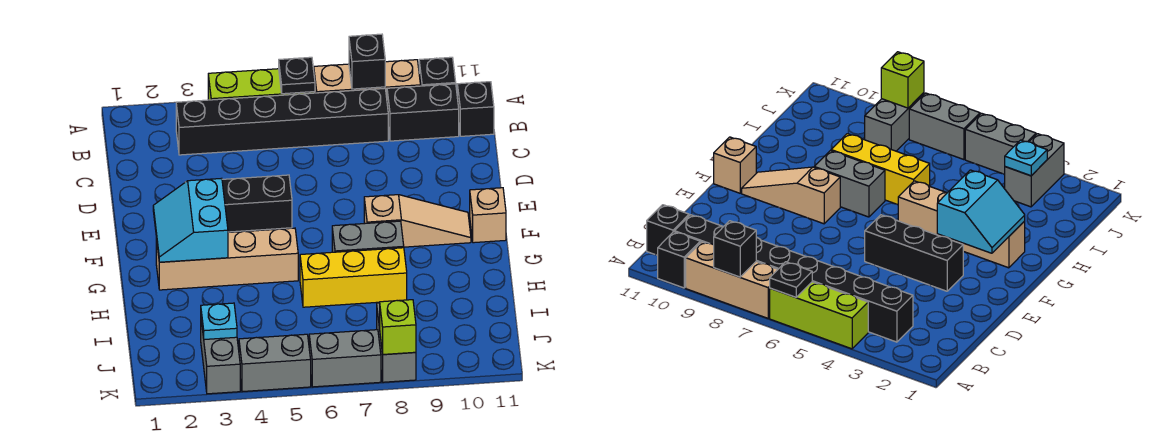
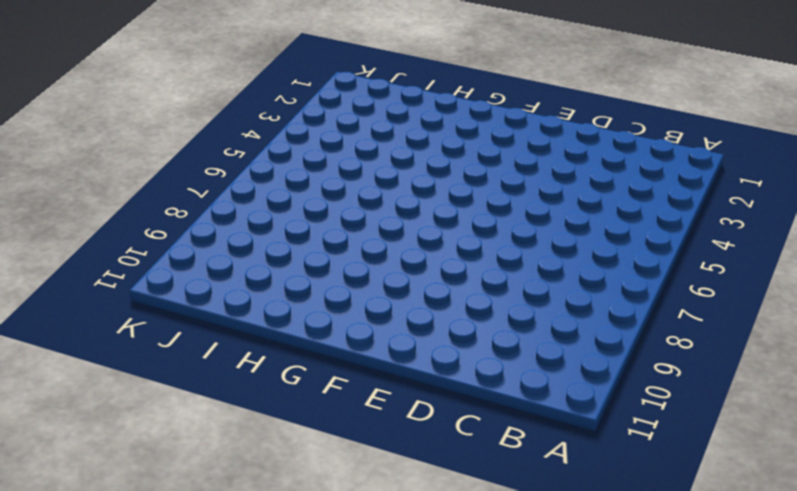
none -> lime 1x3 brick [208,69,315,100]
none -> tan 1x3 brick [314,60,420,97]
none -> black 1x1 brick [419,57,456,86]

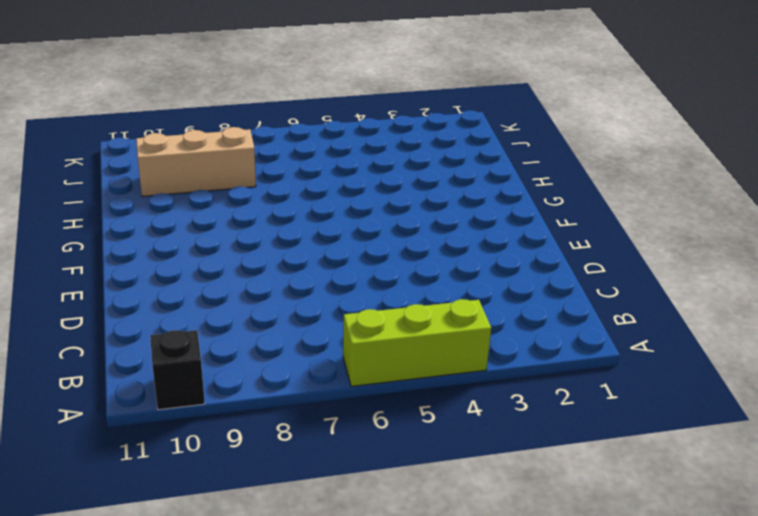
tan 1x3 brick [136,127,256,197] -> tan 1x3 brick moved to [314,60,420,97]
none -> black 1x6 brick [176,89,388,155]
none -> black 1x2 brick [387,84,459,141]
none -> black 1x1 brick [457,82,494,136]

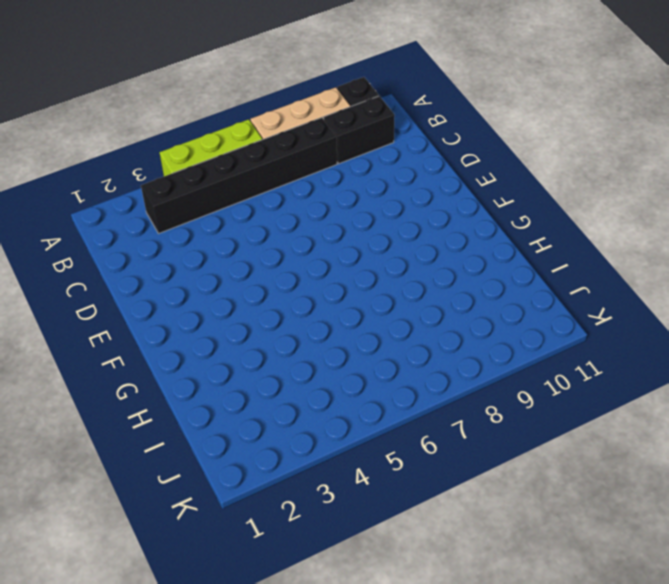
none -> black 1x1 brick [457,82,494,136]
none -> black 1x3 brick [222,175,292,232]
none -> tan 1x3 slope [364,195,471,247]

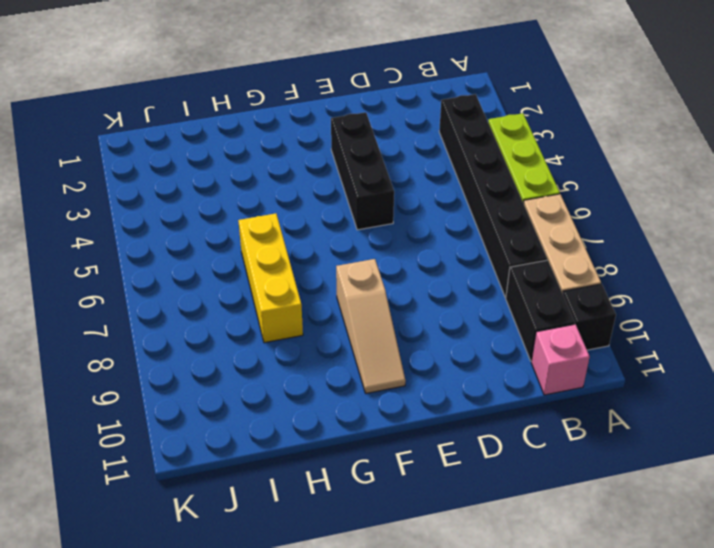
pink 1x1 brick [531,324,590,395] -> black 1x1 brick [457,82,494,136]
none -> tan 1x1 brick [470,188,506,243]
none -> tan 1x4 brick [156,228,298,290]
none -> grey 1x2 brick [332,221,404,252]

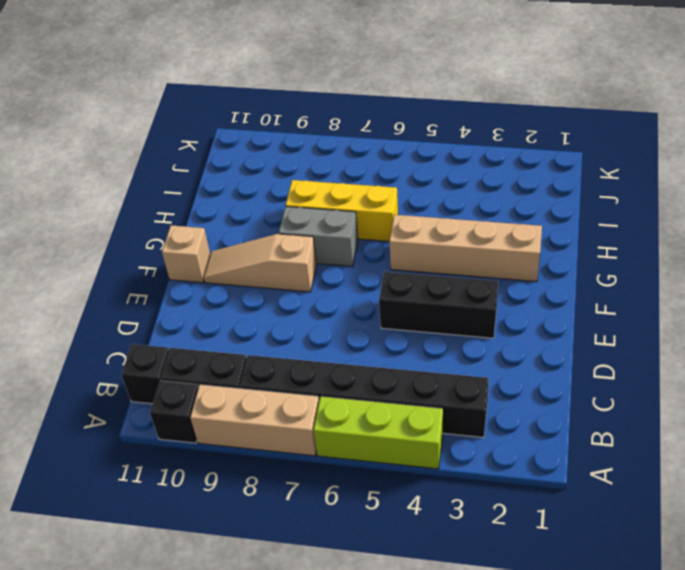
none -> grey 1x2 brick [201,321,240,394]
none -> grey 1x2 brick [377,303,416,382]
none -> grey 1x2 brick [239,334,311,392]

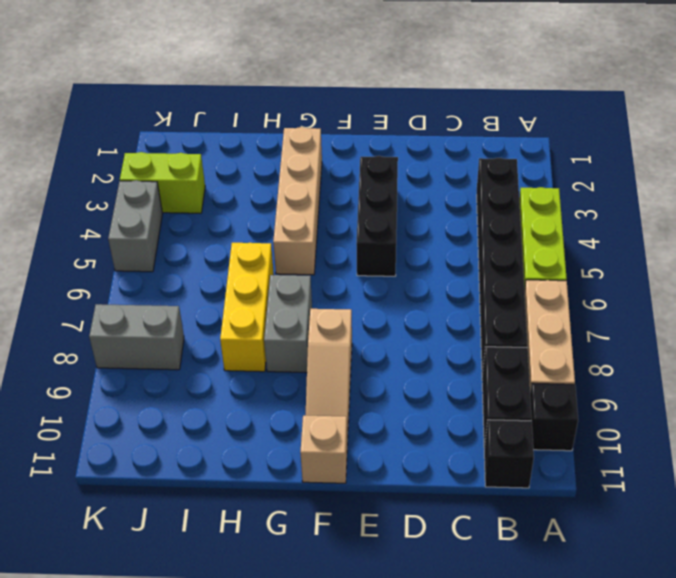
lime 1x2 brick [120,152,205,213] -> grey 1x2 brick [201,321,240,394]
none -> grey 1x2 brick [309,330,381,387]
none -> black 1x1 plate [279,57,315,94]
none -> black 1x1 brick [349,34,385,89]

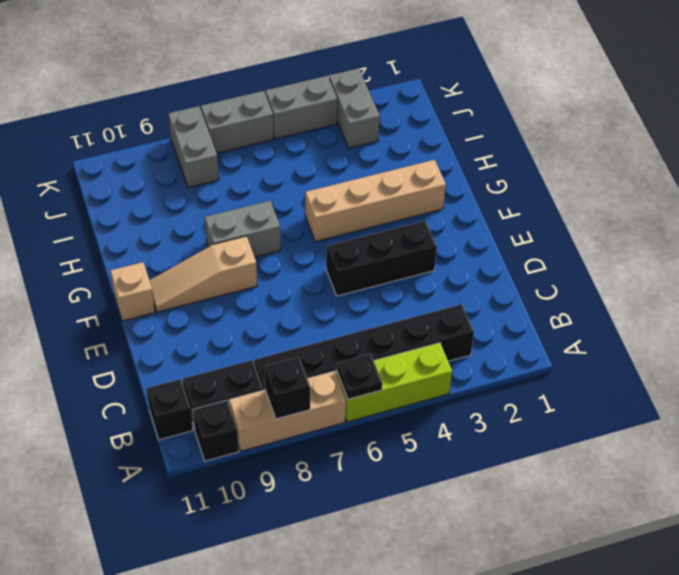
none -> yellow 1x3 brick [300,248,407,307]
none -> cyan 2x2 slope [153,178,228,262]
none -> cyan 1x1 plate [201,303,237,340]

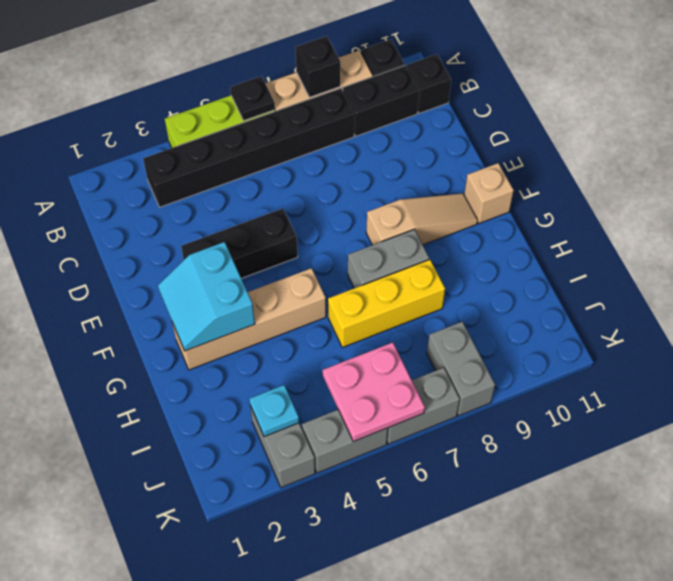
pink 2x2 plate [323,342,425,442] -> none
none -> lime 1x1 brick [379,300,416,354]

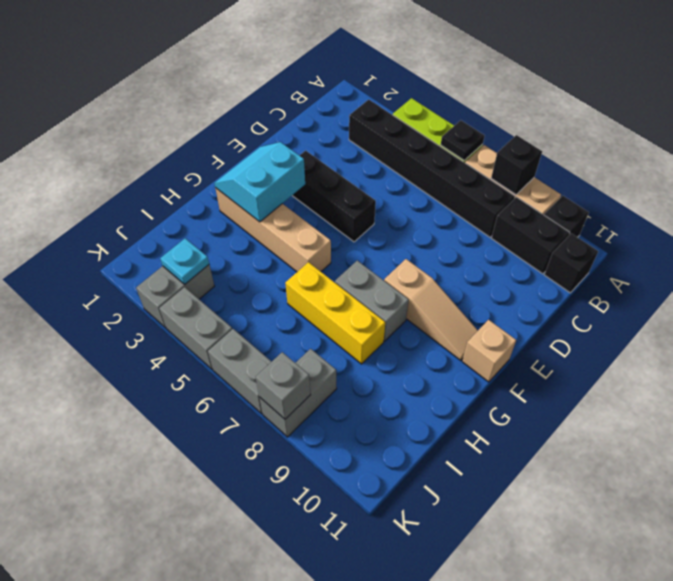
grey 1x1 brick [256,352,311,419] -> lime 1x1 brick [379,300,416,354]

